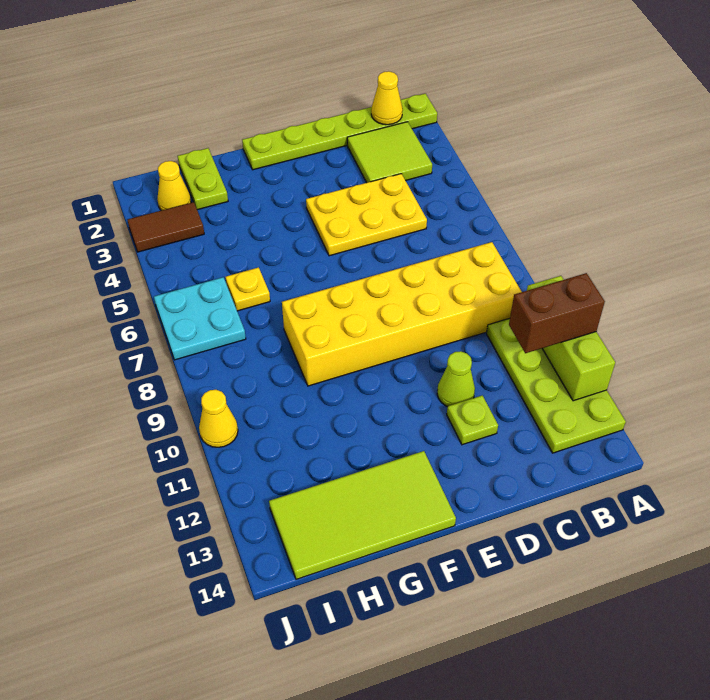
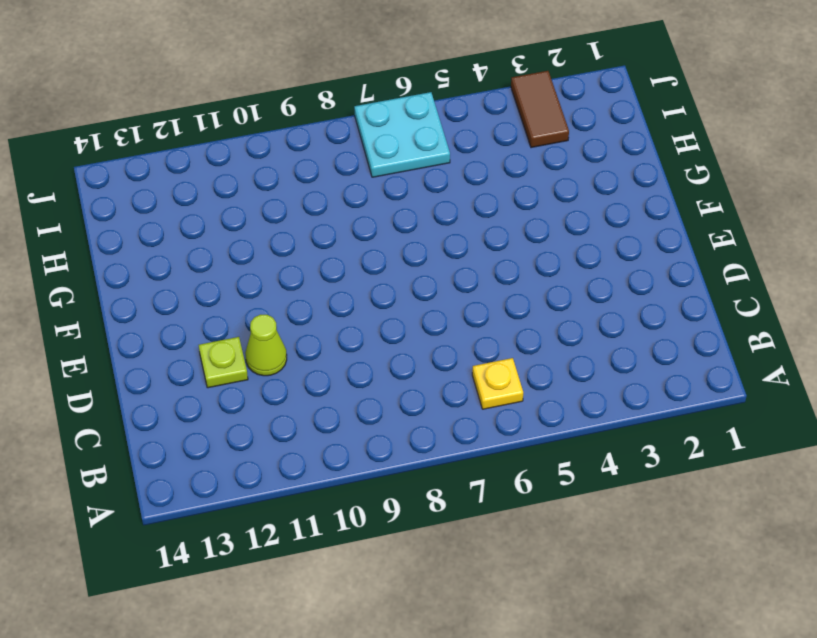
yellow 1x1 plate [472,358,523,409] -> yellow 1x1 plate moved to [226,267,270,311]
none -> lime 1x6 plate [242,94,437,170]
none -> lime 2x4 plate [486,318,626,453]
none -> lime 2x2 tile [347,122,432,183]

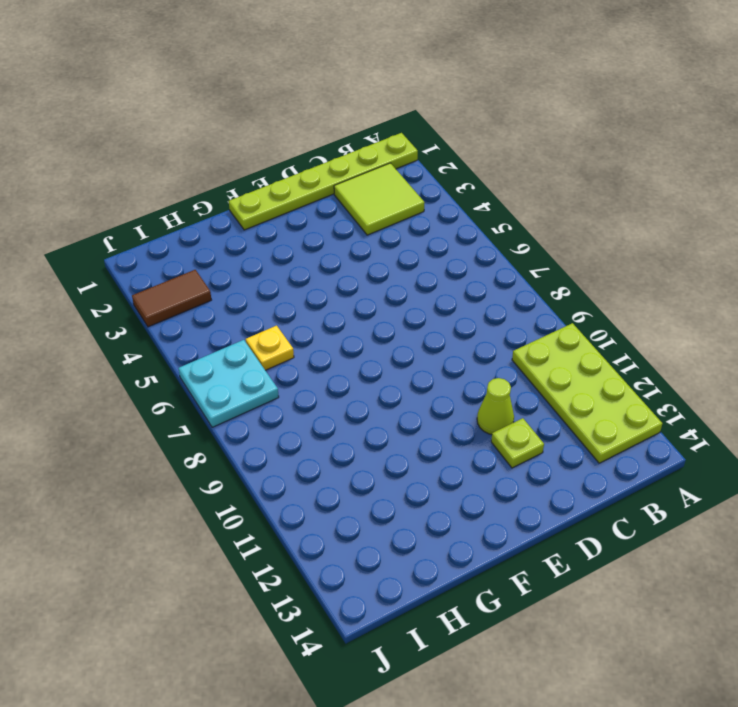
none -> yellow 2x6 brick [282,242,522,386]
none -> yellow 2x3 plate [306,174,427,256]
none -> lime 2x4 tile [269,451,456,579]

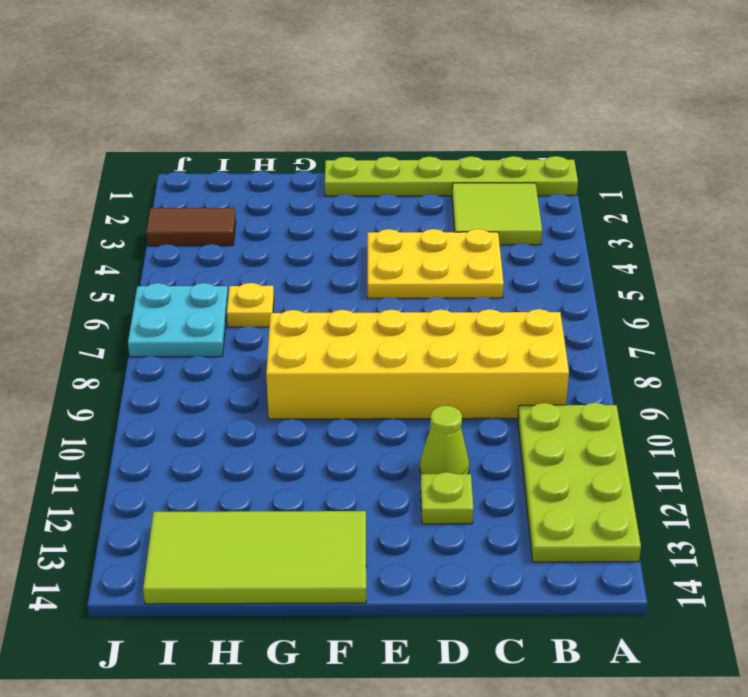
none -> lime 1x2 plate [178,148,228,210]
none -> yellow 1x1 cone [157,161,191,210]
none -> yellow 1x1 cone [199,390,238,447]

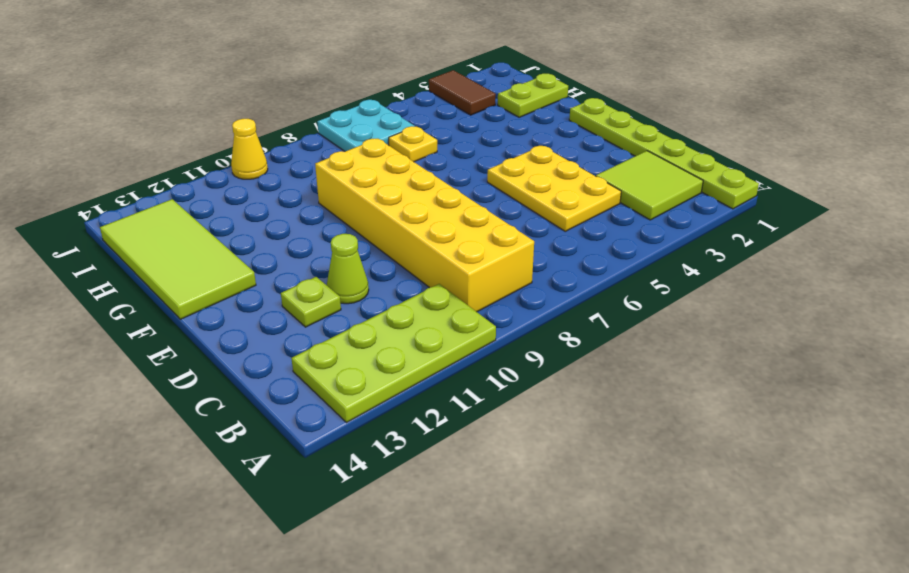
none -> yellow 1x1 cone [157,161,191,210]
none -> lime 1x3 brick [527,276,615,401]
none -> yellow 1x1 cone [371,71,403,125]

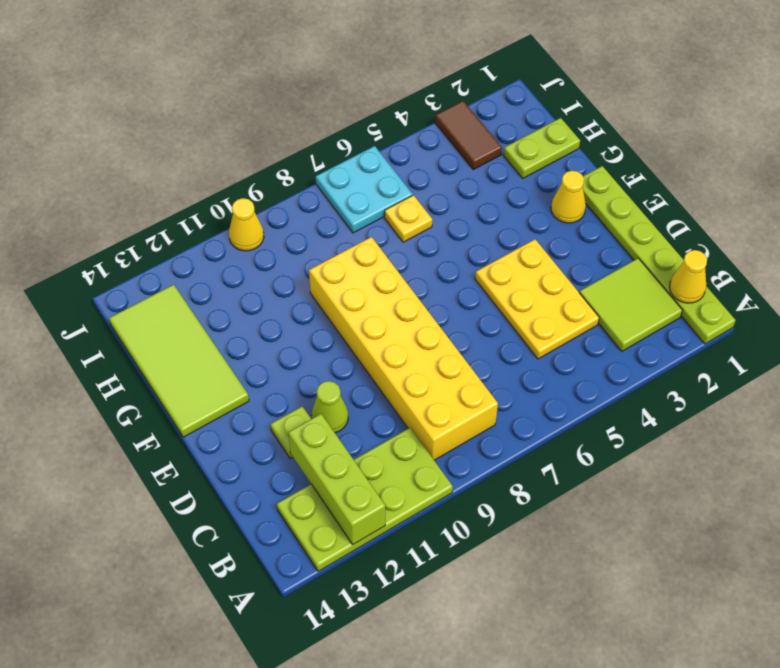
lime 1x3 brick [288,414,385,544] -> lime 1x3 brick turned to [527,276,615,401]
yellow 1x1 cone [551,171,586,223] -> yellow 1x1 cone moved to [157,161,191,210]
none -> brown 1x2 brick [509,273,605,353]

